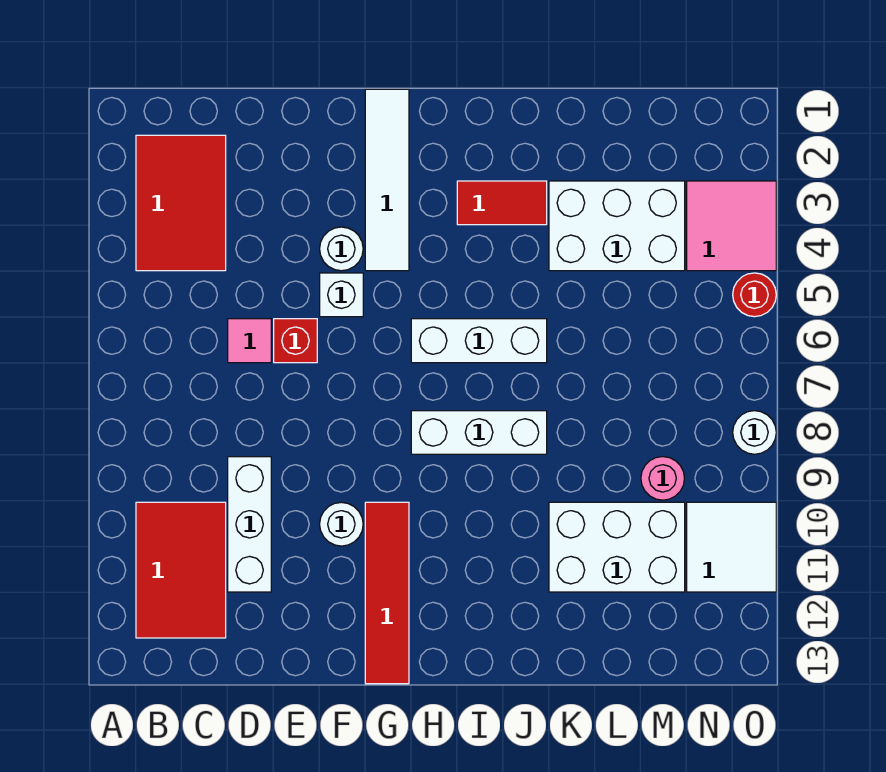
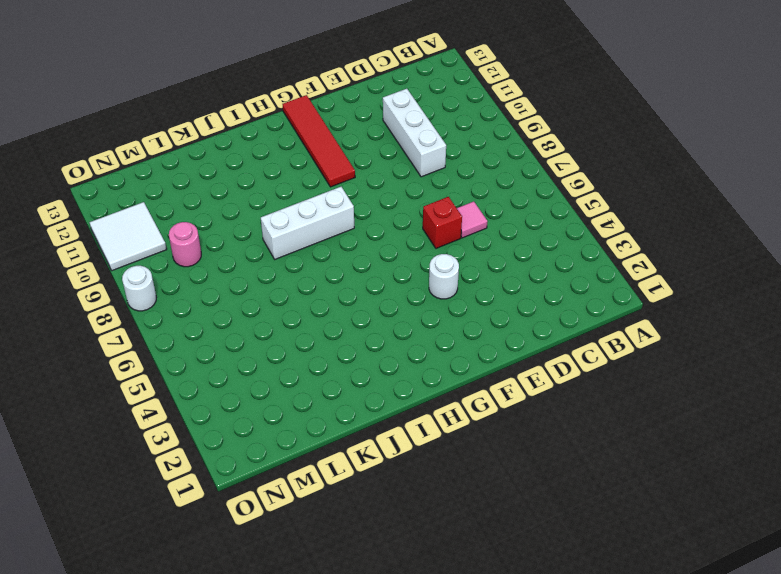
none -> red 2x3 tile [136,135,226,271]
none -> red 2x3 tile [136,502,226,638]
none -> white 1x1 brick [320,273,363,317]

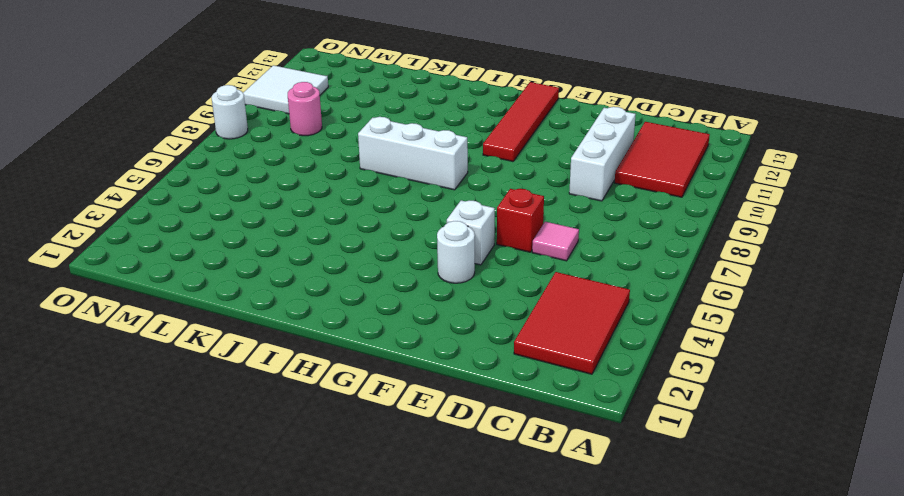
none -> white 1x1 round brick [320,502,363,546]
none -> white 1x4 tile [365,89,409,271]
none -> white 1x3 brick [411,319,547,363]

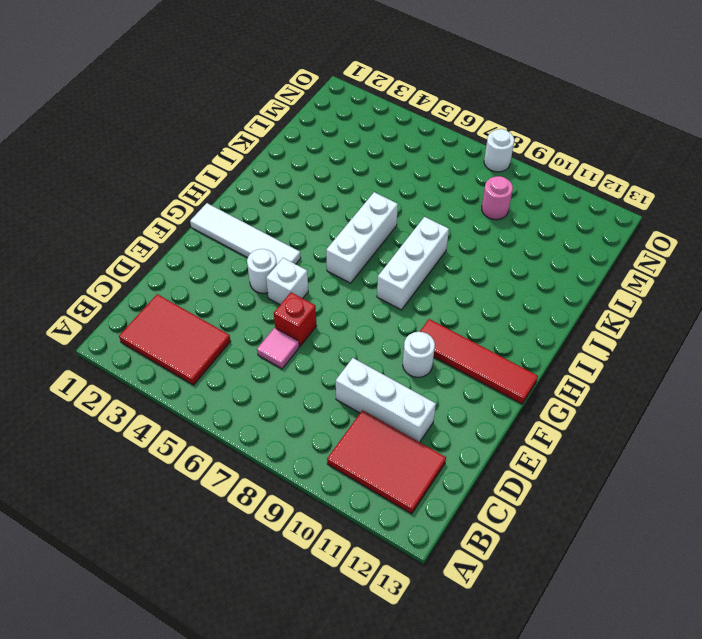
none -> red 1x2 tile [457,181,547,225]
none -> white 2x3 brick [549,181,685,271]
none -> white 2x3 brick [549,502,685,592]

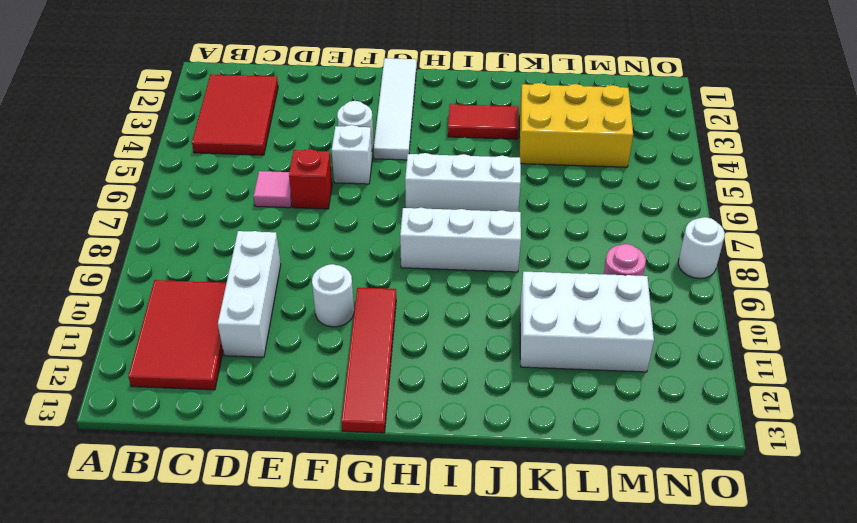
yellow 2x3 brick [519,83,633,167] -> white 2x3 brick [549,181,685,271]
none -> pink 2x2 tile [687,181,776,271]
none -> white 2x2 tile [687,502,776,592]
none -> red 1x1 round brick [733,273,776,317]

